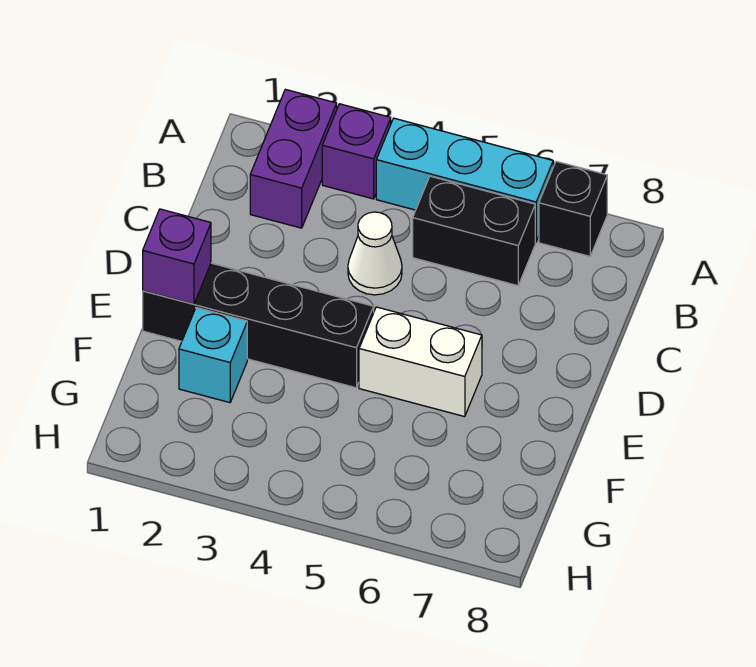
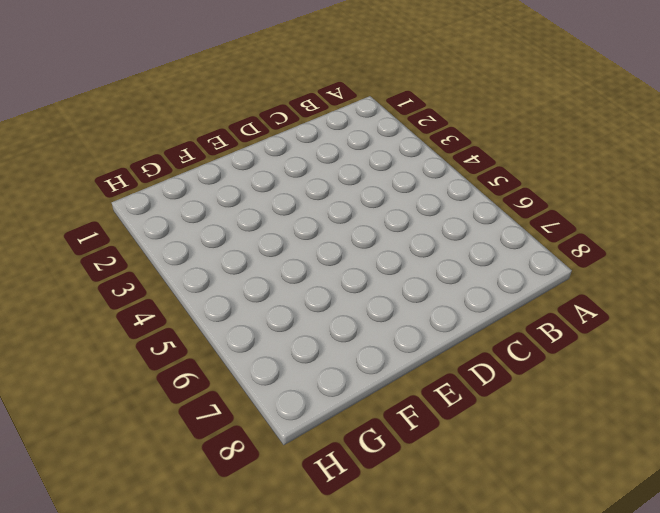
none -> purple 1x2 brick [250,89,337,228]
none -> purple 1x1 brick [322,104,391,199]

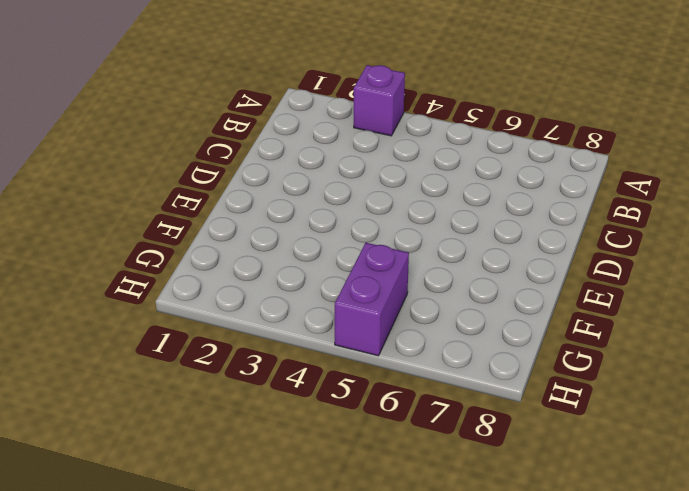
purple 1x2 brick [335,243,409,356] -> purple 1x2 brick moved to [250,89,337,228]
none -> cyan 1x3 brick [376,118,553,242]
none -> black 1x1 brick [539,161,607,256]

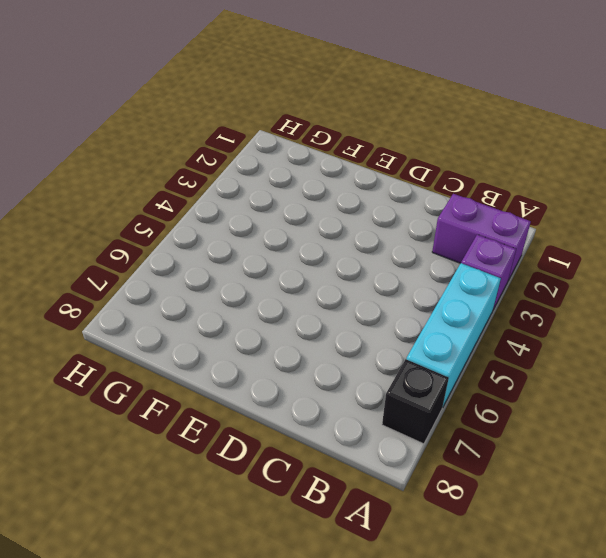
none -> black 1x2 brick [413,176,535,286]
none -> white 1x1 cone [348,212,402,295]

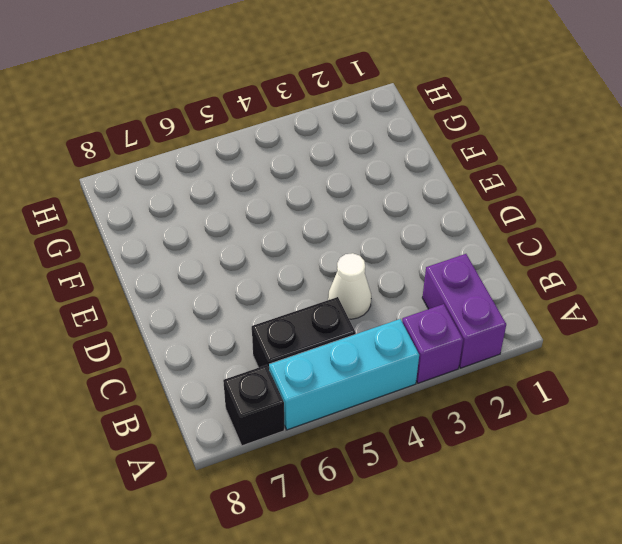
none -> black 1x4 brick [143,263,374,388]
none -> white 1x2 brick [359,307,482,417]

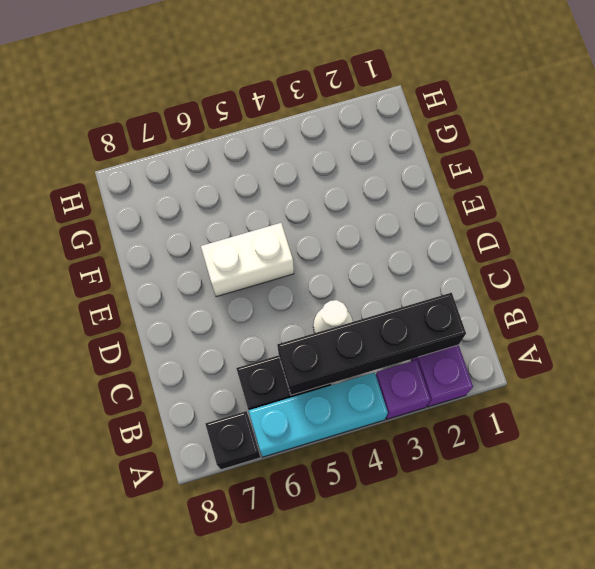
black 1x4 brick [277,293,466,395] -> black 1x4 brick moved to [143,263,374,388]
none -> cyan 1x1 brick [179,308,247,403]
none -> purple 1x1 brick [143,209,211,304]

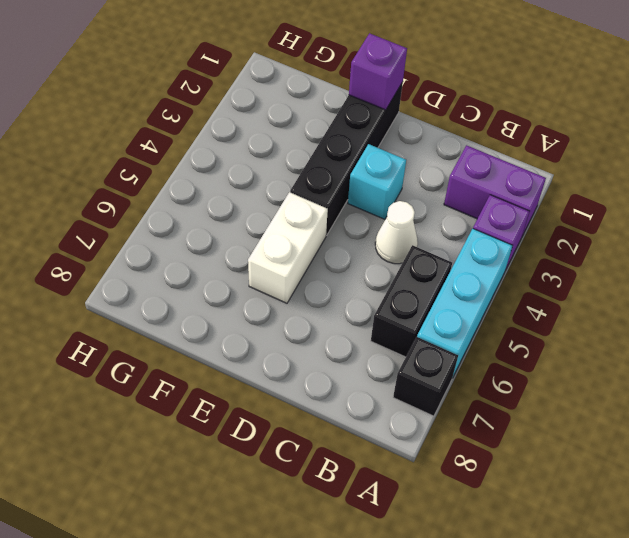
cyan 1x1 brick [348,144,406,219] -> cyan 1x1 brick moved to [179,308,247,403]

